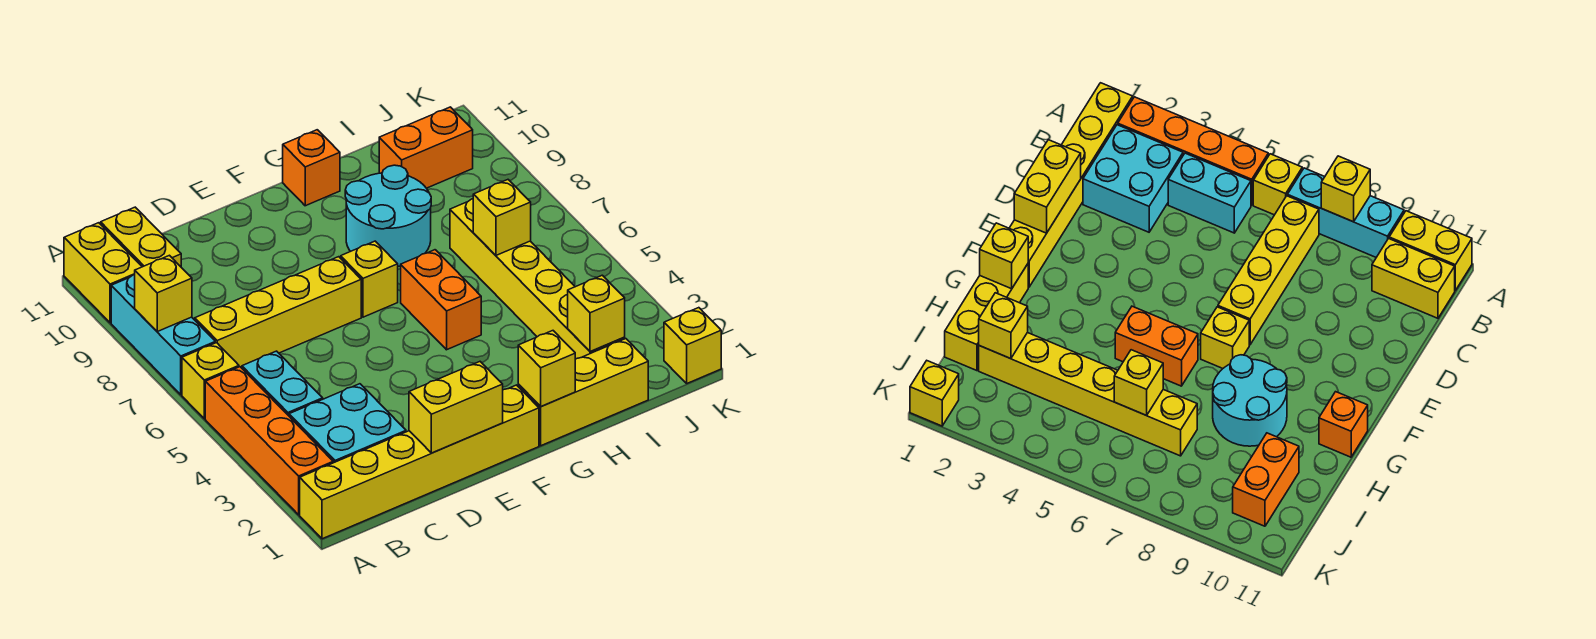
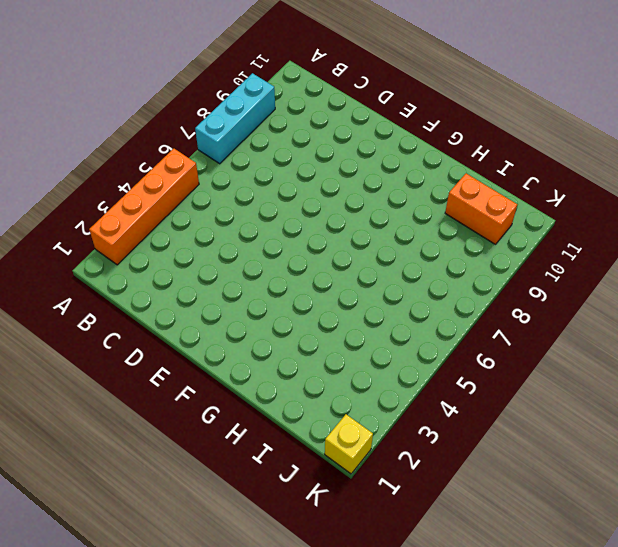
none -> yellow 1x6 brick [300,385,539,539]
none -> yellow 1x1 brick [182,343,239,419]
none -> yellow 1x2 brick [64,223,142,323]

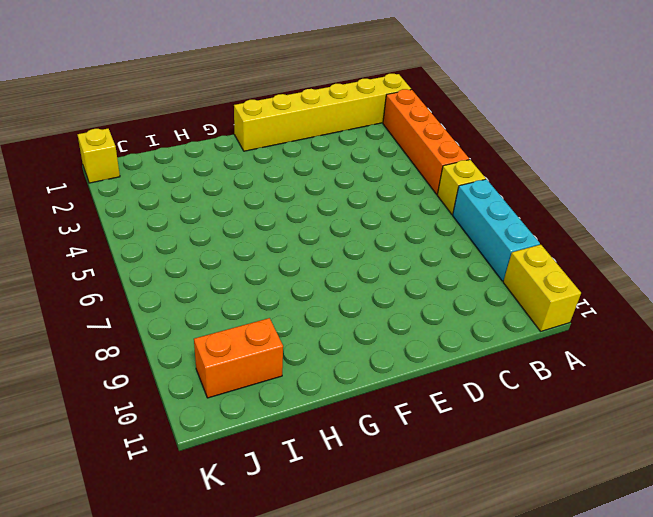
none -> cyan 2x2 brick [289,384,406,463]
none -> cyan 1x2 brick [242,351,323,416]
none -> yellow 1x4 brick [195,257,361,368]

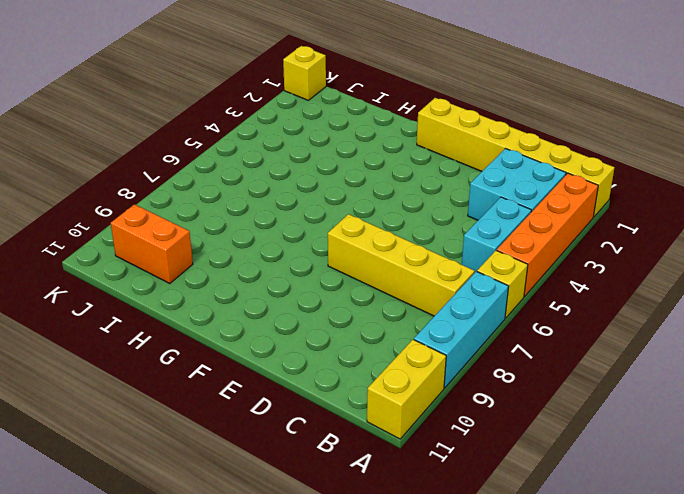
none -> yellow 1x2 brick [101,207,181,267]
none -> yellow 1x1 brick [341,241,398,317]
none -> yellow 1x3 brick [518,339,648,446]

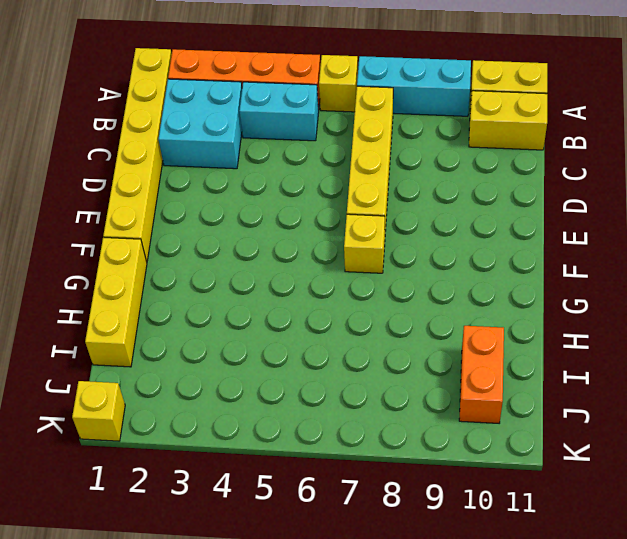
none -> orange 1x2 brick [401,250,481,350]
none -> cyan 2x2 round brick [345,165,431,266]
none -> orange 1x1 brick [283,130,340,206]

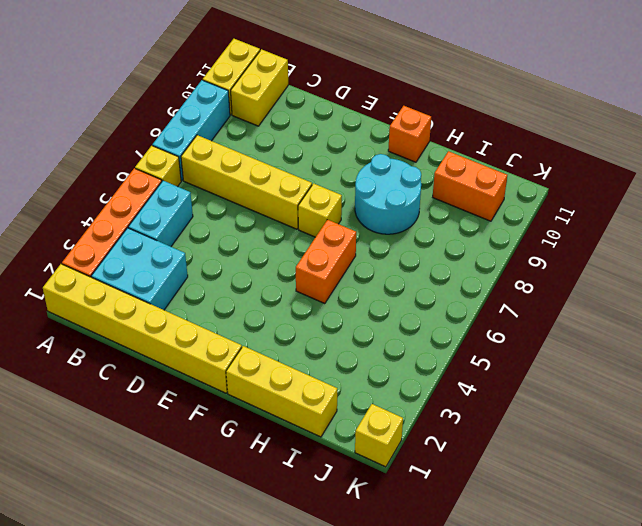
none -> yellow 1x6 brick [450,199,625,359]
none -> yellow 1x1 brick [135,255,192,332]
none -> yellow 1x2 brick [409,362,503,453]

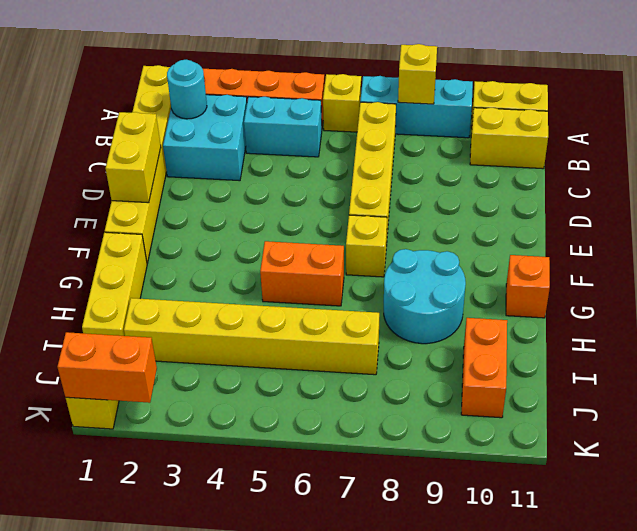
cyan 1x1 round brick [167,60,207,119] -> none
orange 1x2 brick [57,332,157,403] -> none
none -> yellow 1x1 brick [518,331,575,407]
none -> yellow 1x1 brick [568,275,625,352]
none -> yellow 1x1 brick [473,180,531,255]

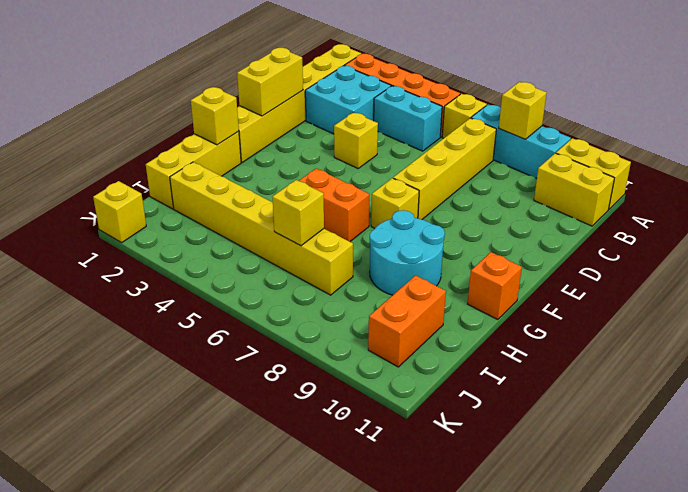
yellow 1x1 brick [334,112,378,168] -> yellow 1x1 brick moved to [568,275,625,352]

